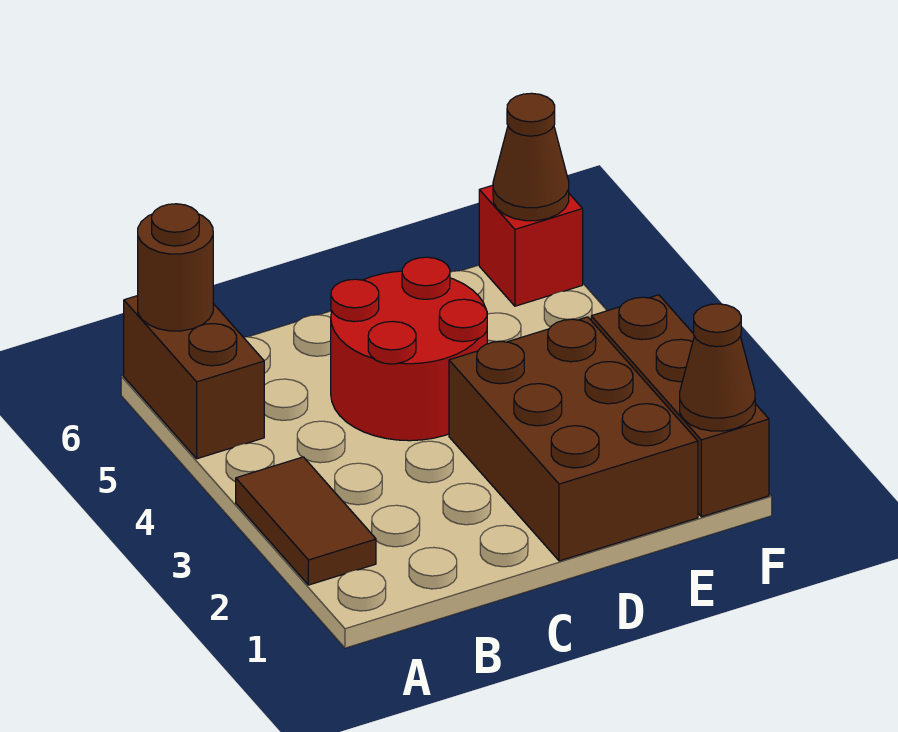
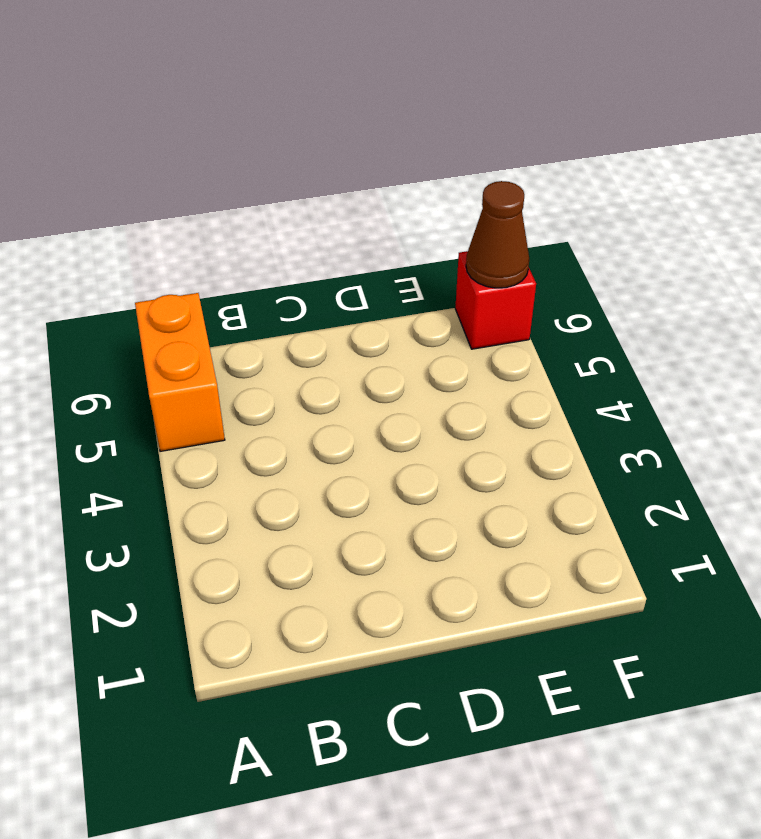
orange 1x2 brick [135,293,225,451] -> brown 1x2 brick [124,296,264,459]
none -> brown 1x2 tile [236,457,376,585]
none -> red 2x2 round brick [331,257,487,441]

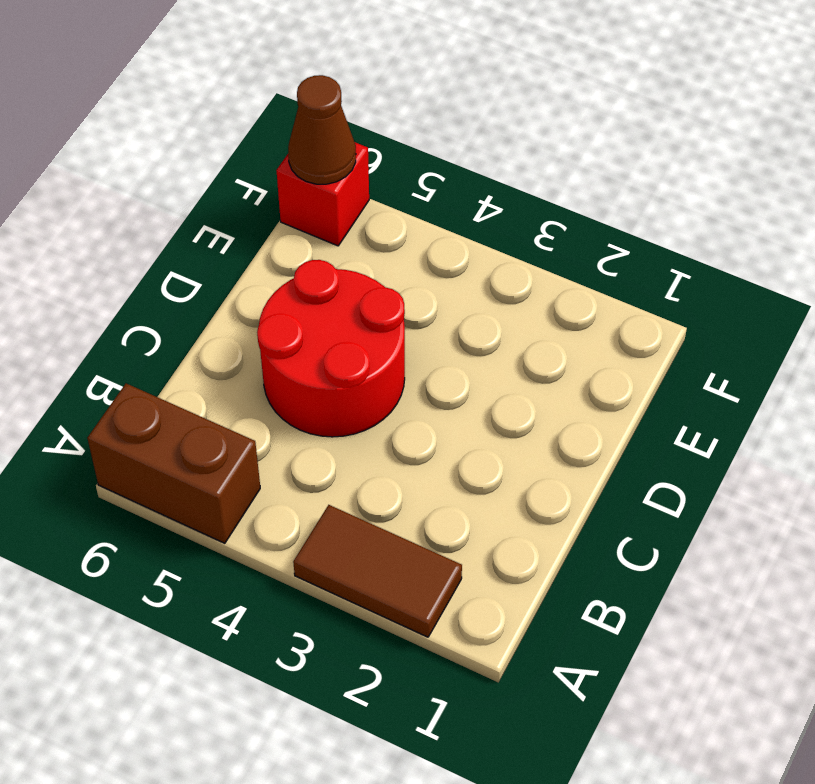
none -> brown 2x3 brick [449,317,698,561]
none -> brown 1x3 brick [591,295,769,517]

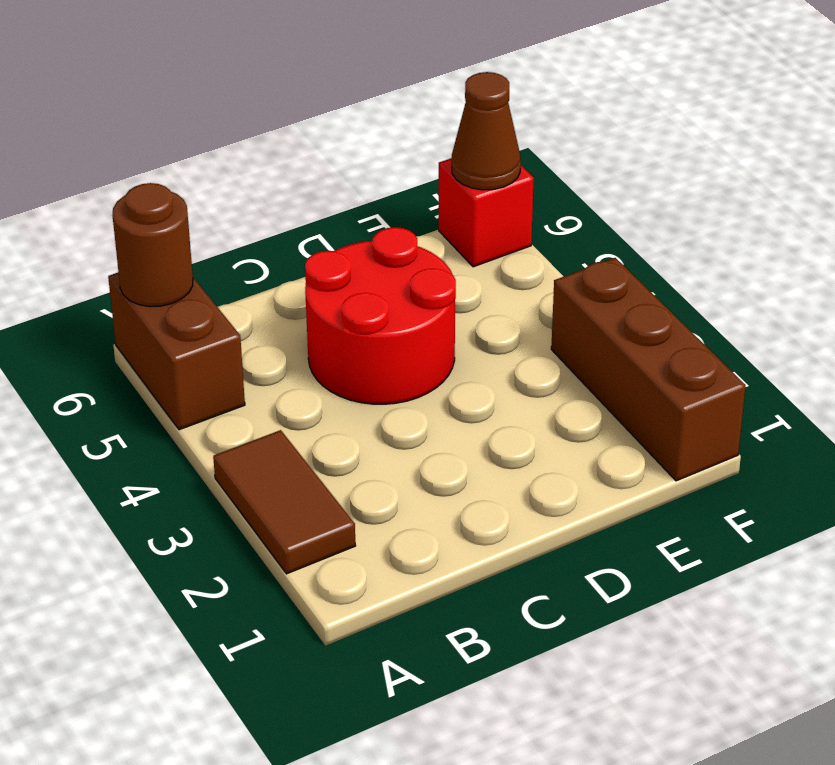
none -> brown 2x3 brick [449,317,698,561]
none -> brown 1x1 cone [680,304,755,431]

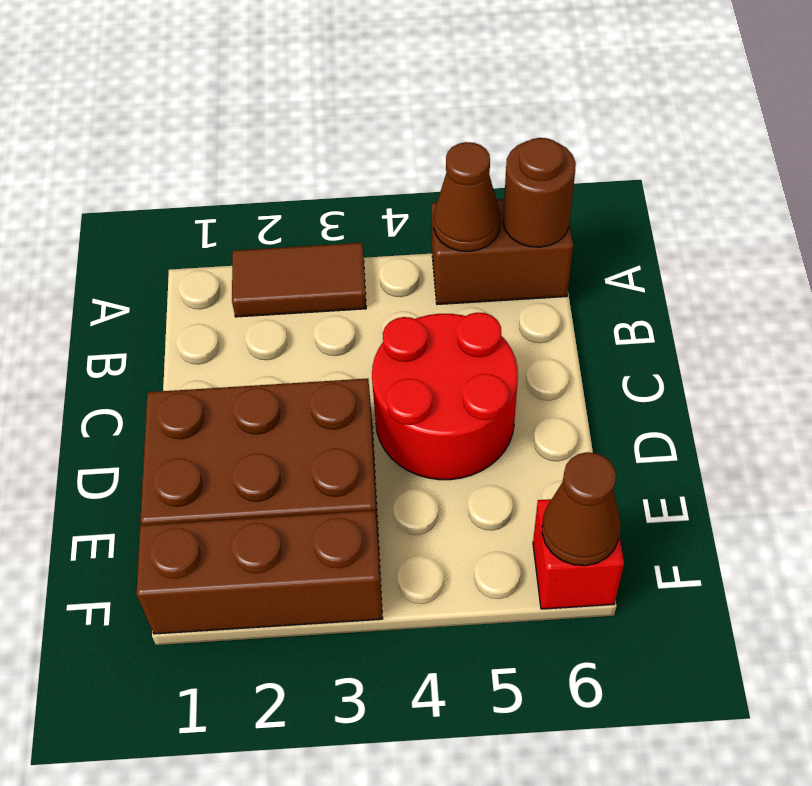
brown 1x1 cone [434,142,500,252] -> brown 1x1 cone moved to [680,304,755,431]

